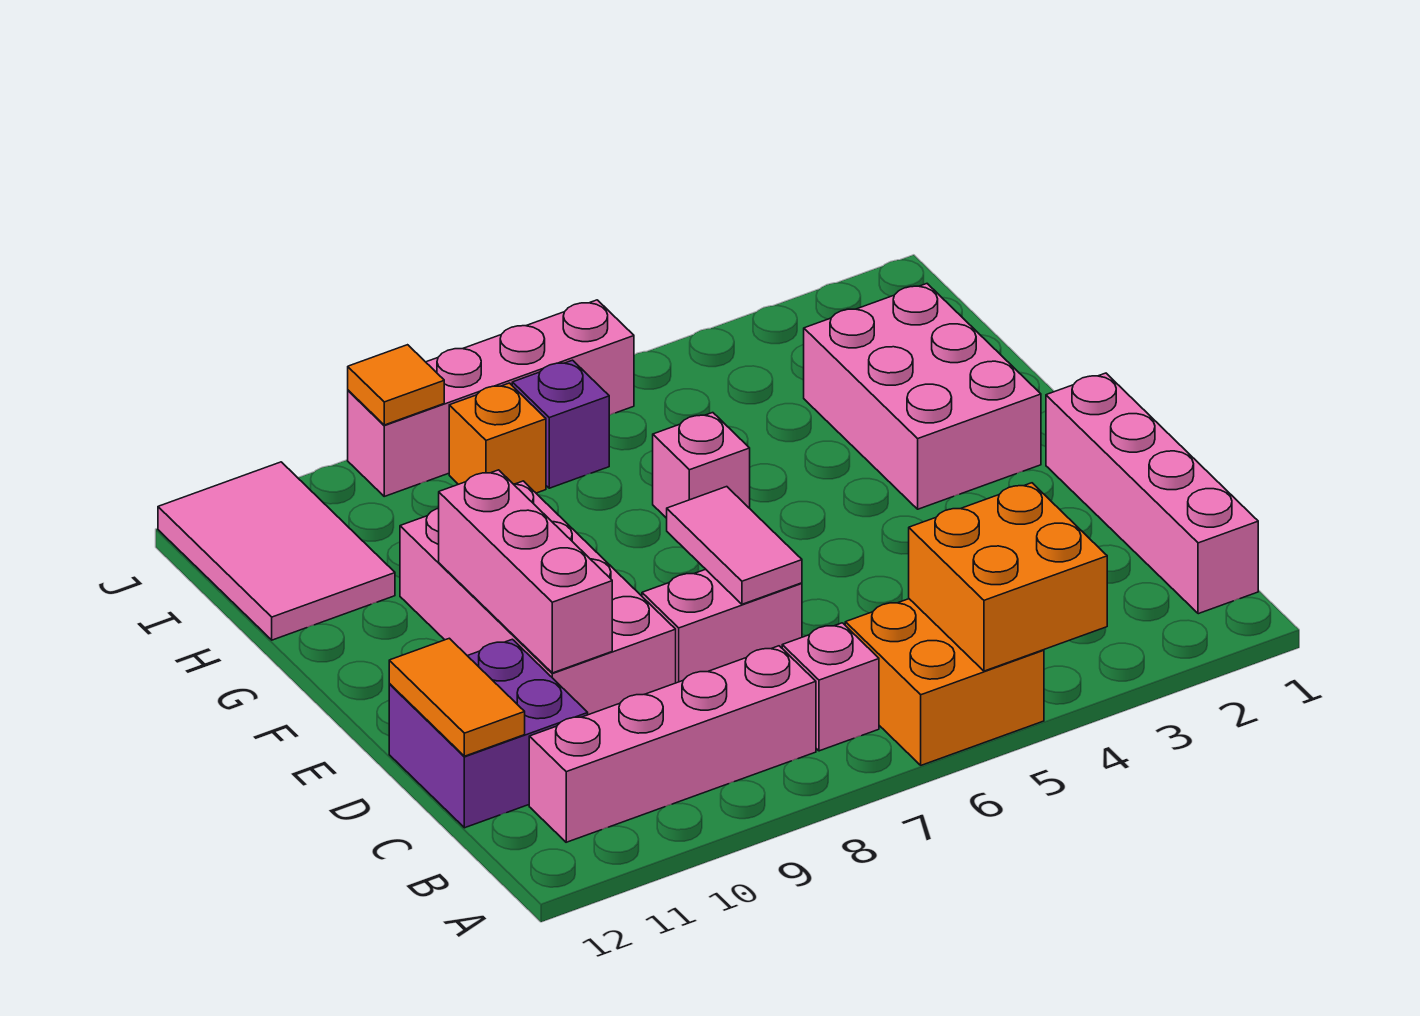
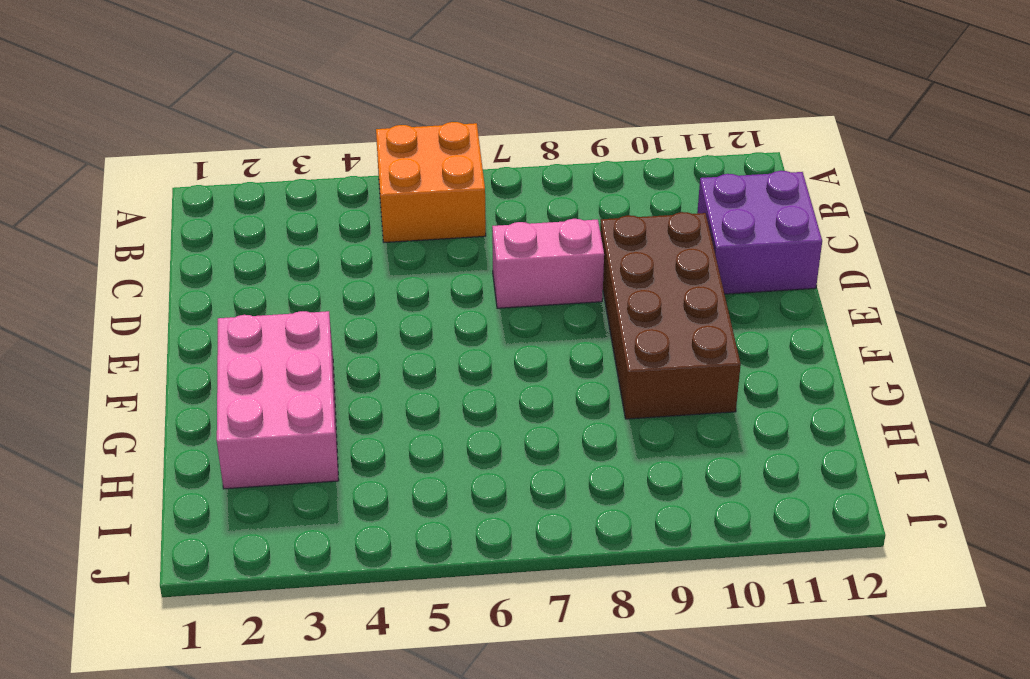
brown 2x4 brick [600,212,741,419] -> pink 2x4 brick [400,481,676,715]
none -> pink 1x4 brick [1046,373,1258,614]
none -> pink 1x1 brick [782,623,879,751]
none -> pink 1x4 brick [529,646,816,842]

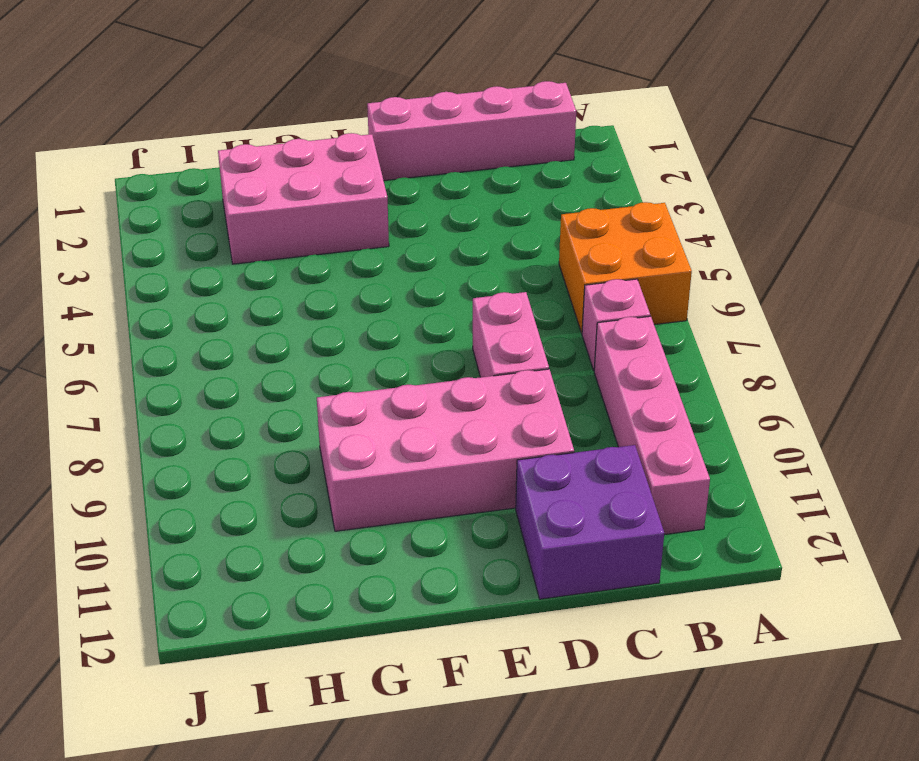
none -> pink 1x1 brick [653,413,750,518]
none -> pink 2x3 tile [158,462,395,640]
none -> purple 1x1 brick [512,360,609,488]

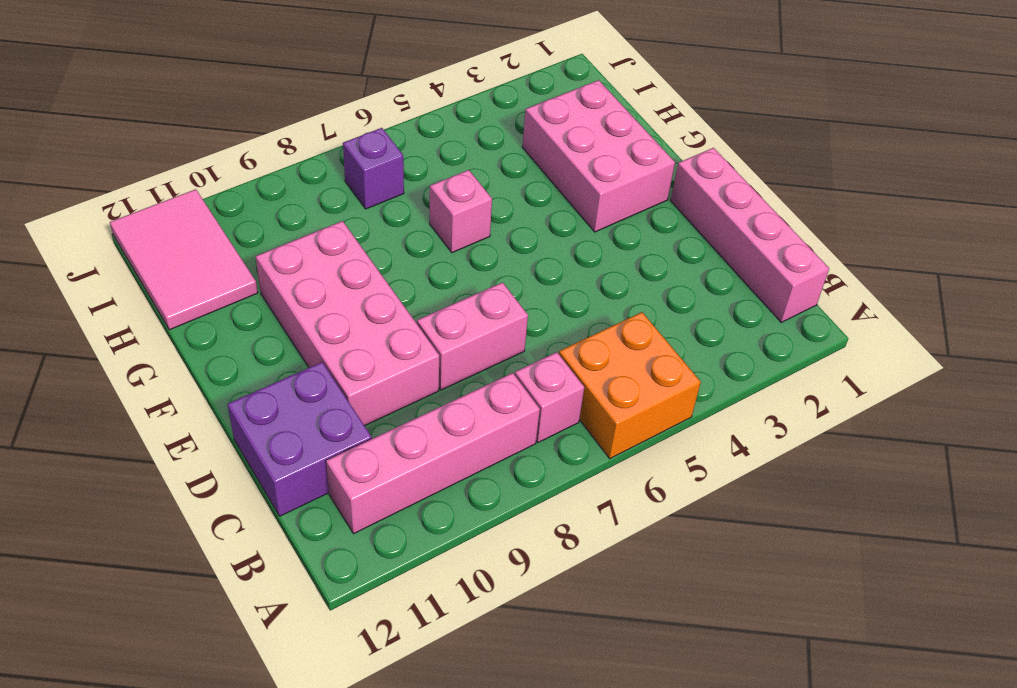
none -> orange 1x1 brick [449,383,546,493]
none -> pink 1x4 brick [348,300,634,496]
none -> orange 2x2 brick [909,483,1107,671]

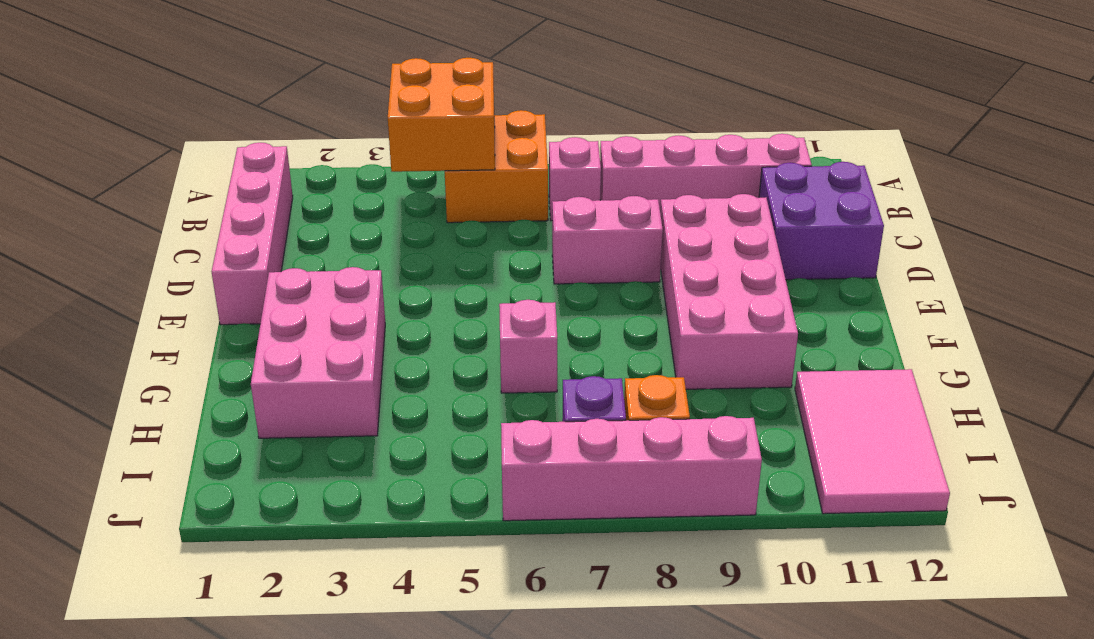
none -> orange 1x2 tile [389,638,525,756]
none -> pink 1x2 tile [667,487,802,604]
none -> pink 1x3 brick [439,470,612,673]

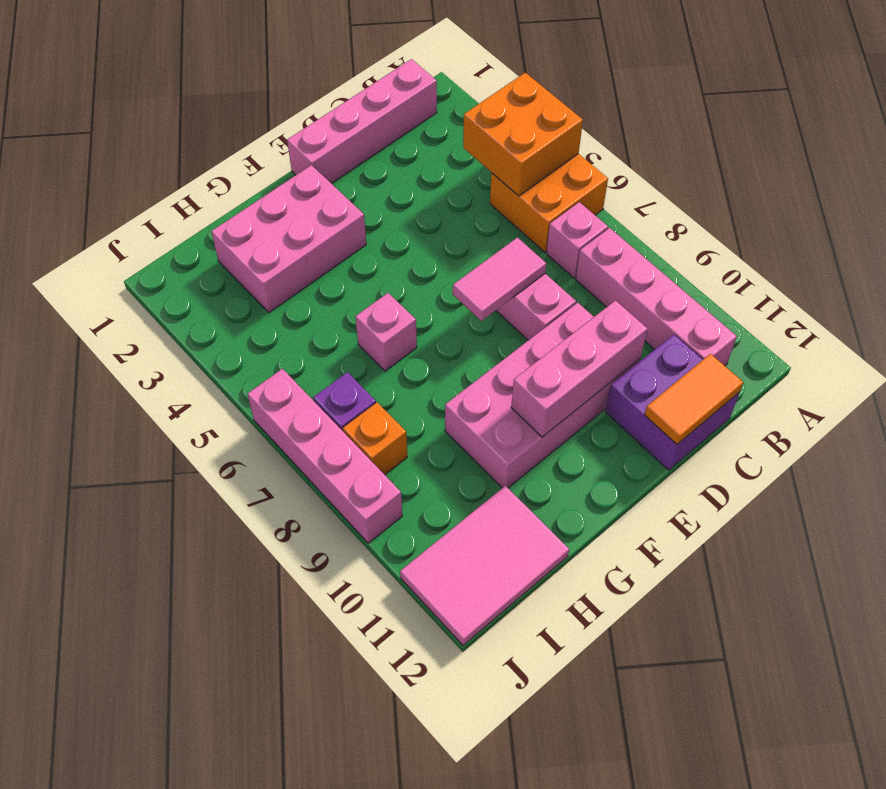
none -> orange 1x1 tile [348,345,444,425]

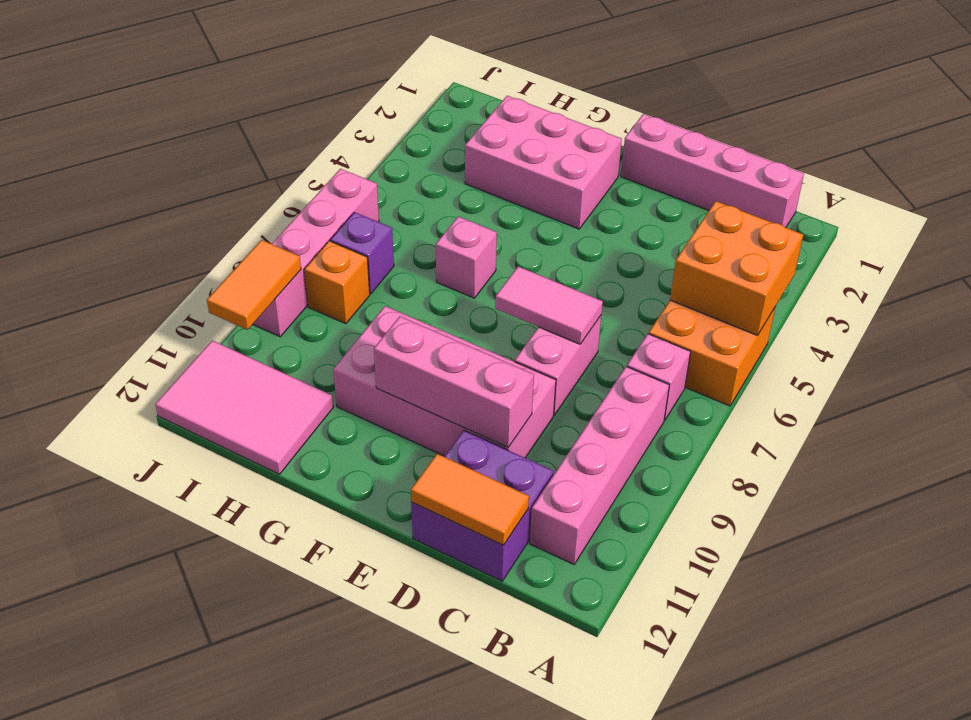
orange 1x2 tile [207,240,301,330] -> orange 1x1 tile [348,345,444,425]

